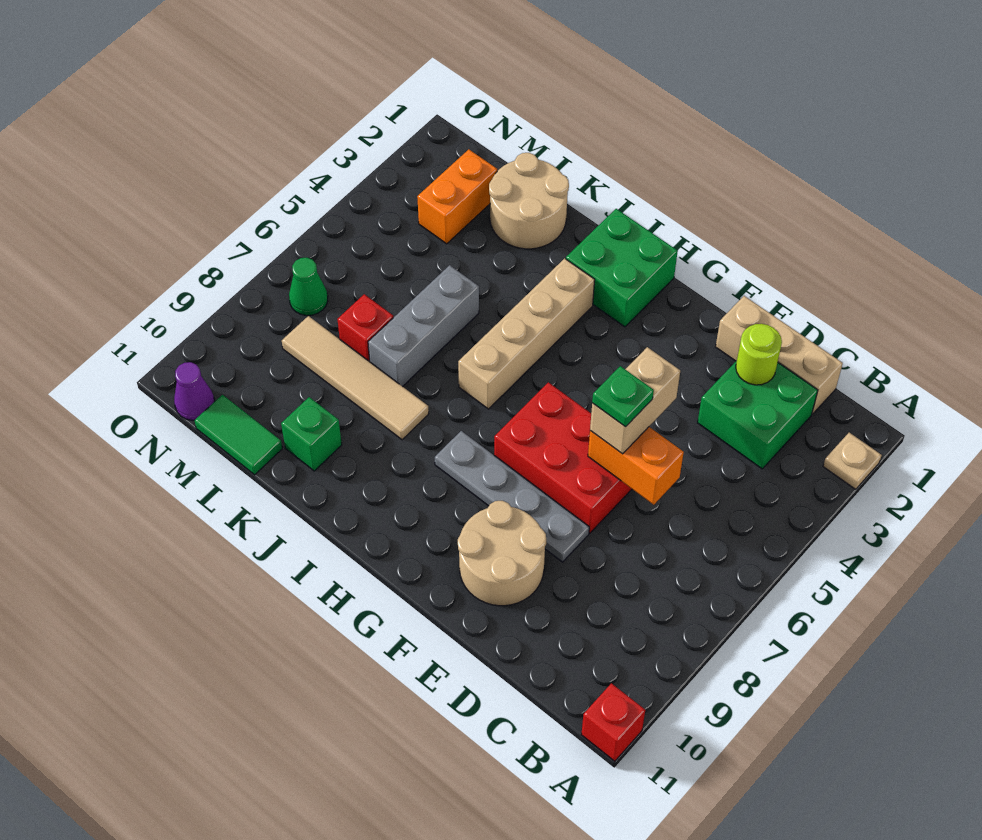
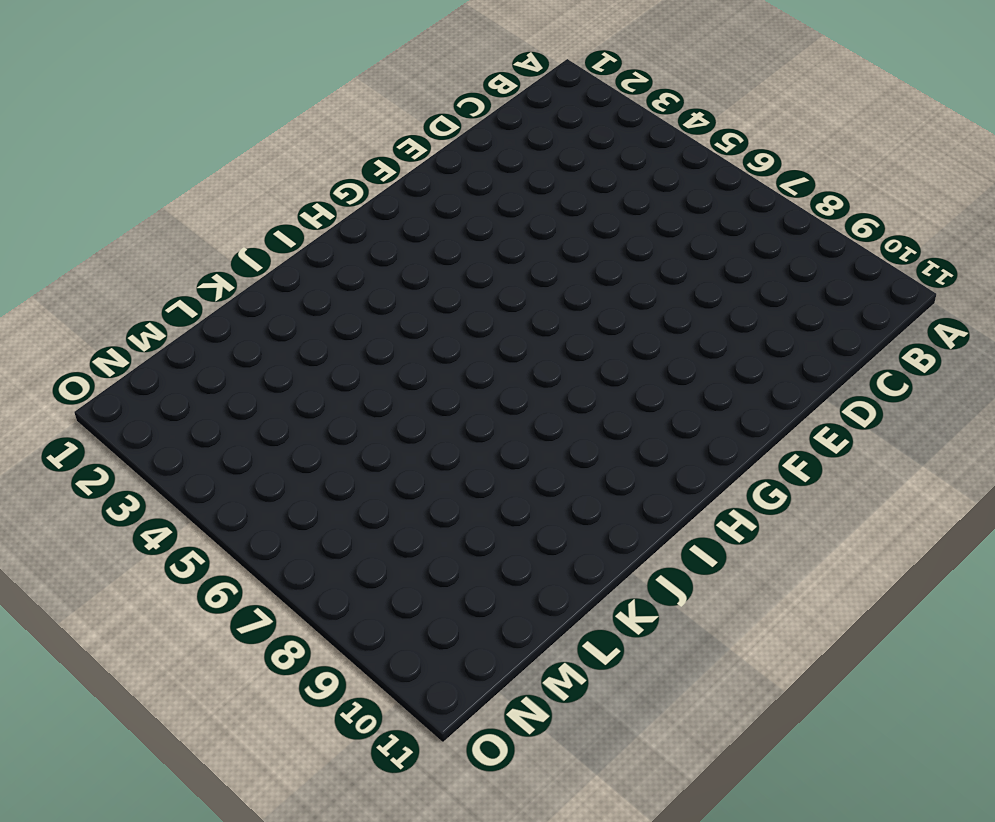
none -> tan 1x1 plate [823,433,882,489]
none -> red 1x1 brick [581,683,645,761]
none -> tan 1x3 brick [716,296,843,414]

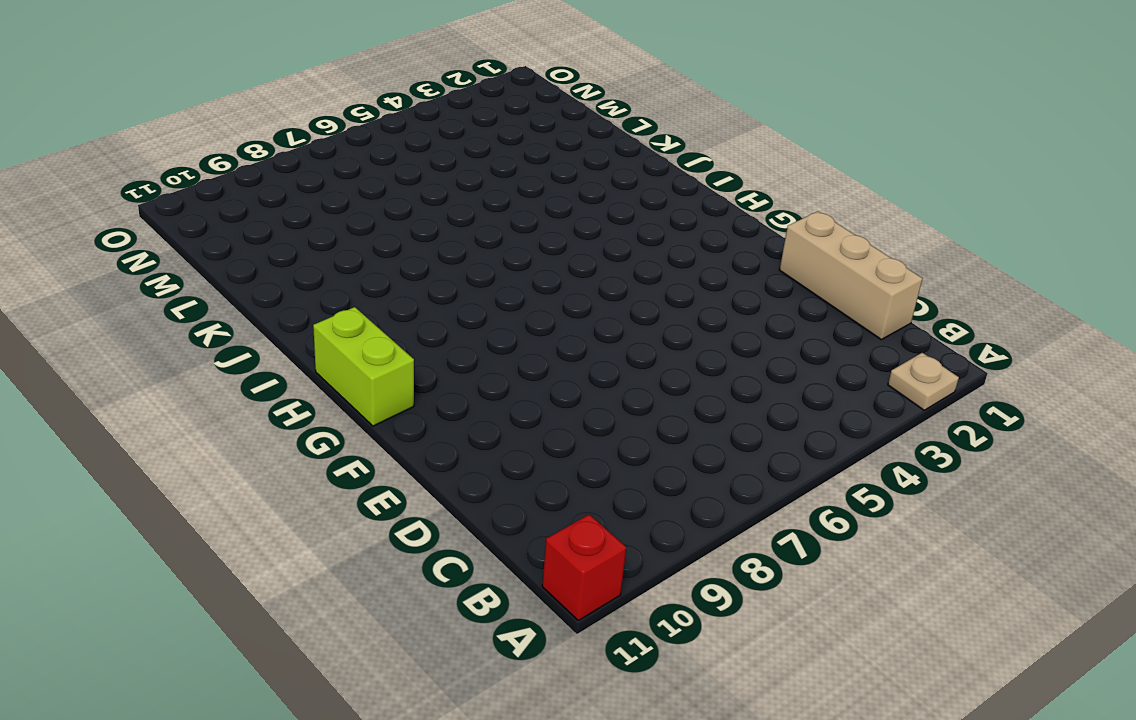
lime 1x2 brick [313,307,414,426] -> none
none -> green 2x2 brick [697,361,818,469]
none -> red 2x3 brick [494,382,632,533]
none -> grey 1x4 plate [435,431,589,562]

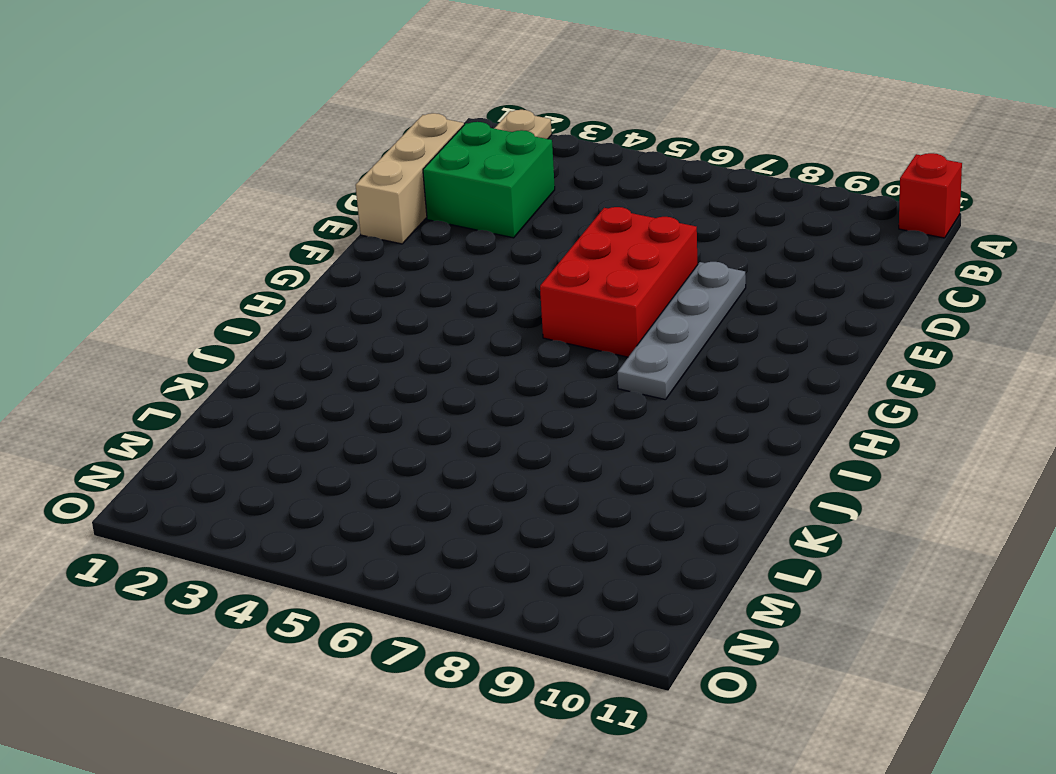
none -> tan 2x2 round brick [458,501,546,606]
none -> green 2x2 brick [566,209,678,327]
none -> tan 1x4 brick [458,258,595,409]

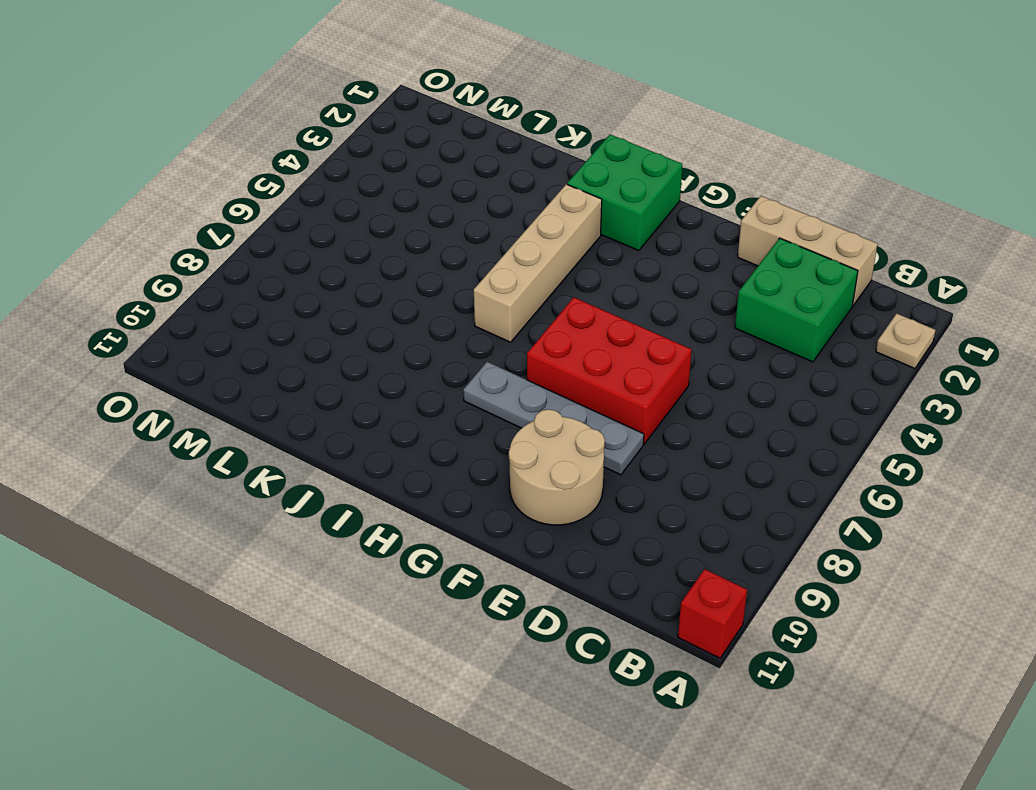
none -> tan 1x4 tile [282,316,429,440]
none -> tan 2x2 round brick [489,153,569,249]
none -> grey 1x3 brick [368,265,479,387]

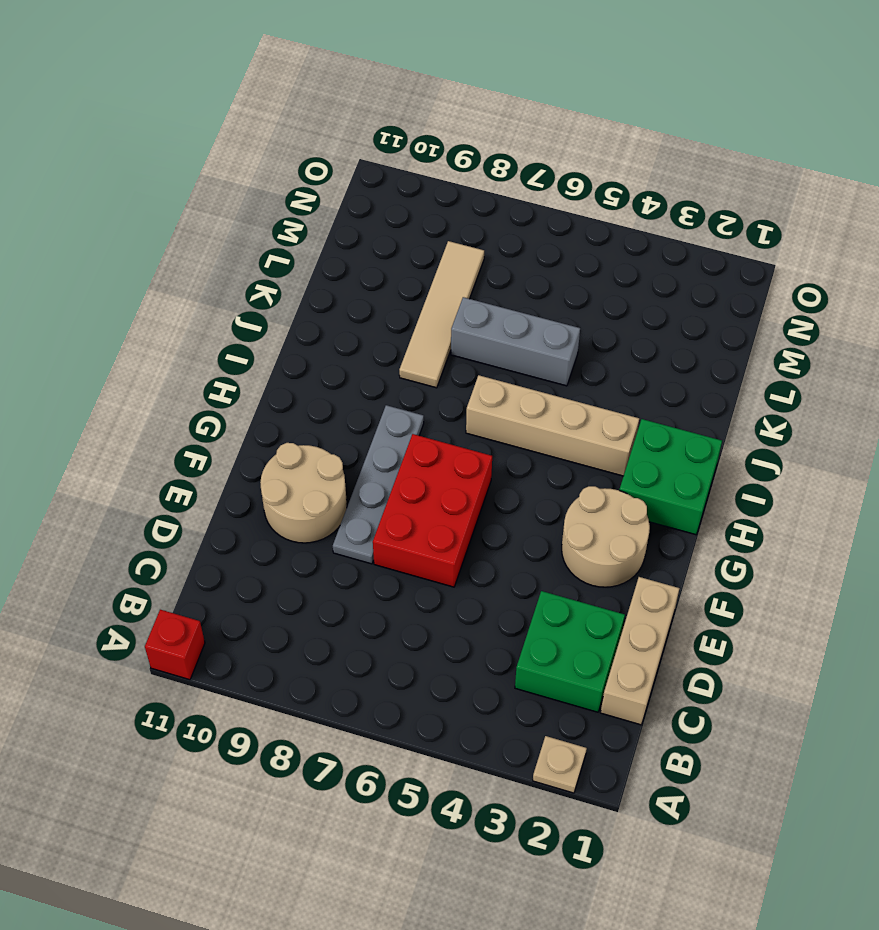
tan 2x2 round brick [562,486,650,587] -> tan 2x2 round brick moved to [489,153,569,249]
none -> green 1x1 brick [281,397,342,471]
none -> red 1x1 brick [337,294,393,362]
none -> green 1x2 tile [194,395,282,475]

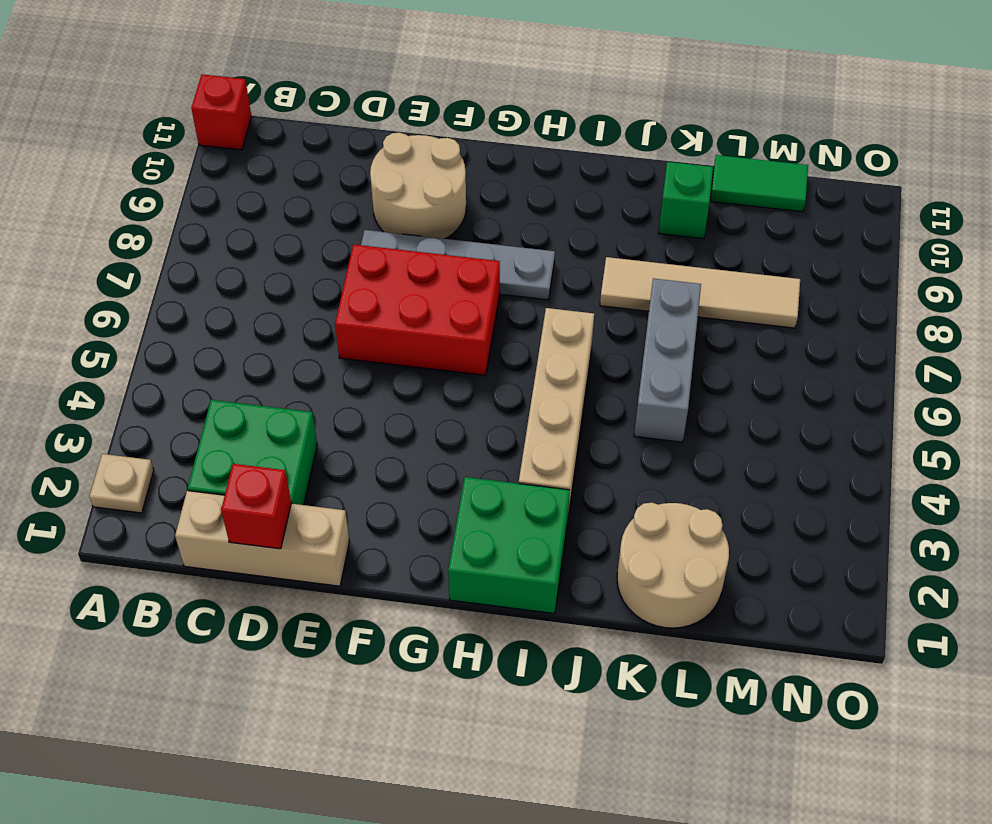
red 1x1 brick [221,464,291,549] -> red 1x1 brick moved to [337,294,393,362]
none -> orange 1x2 brick [417,149,497,244]
none -> green 1x1 cone [289,258,328,316]
none -> purple 1x1 cone [174,362,214,420]

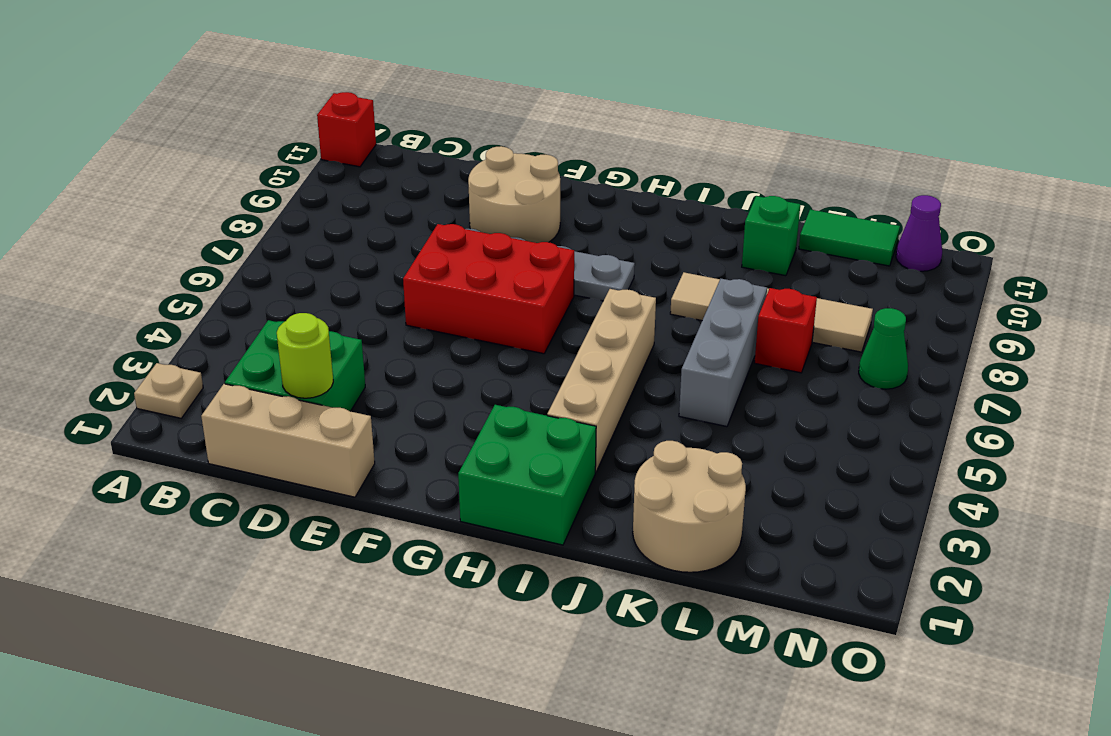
none -> orange 1x2 brick [417,149,497,244]
none -> orange 1x2 brick [588,427,684,505]
none -> tan 1x2 brick [590,347,680,454]

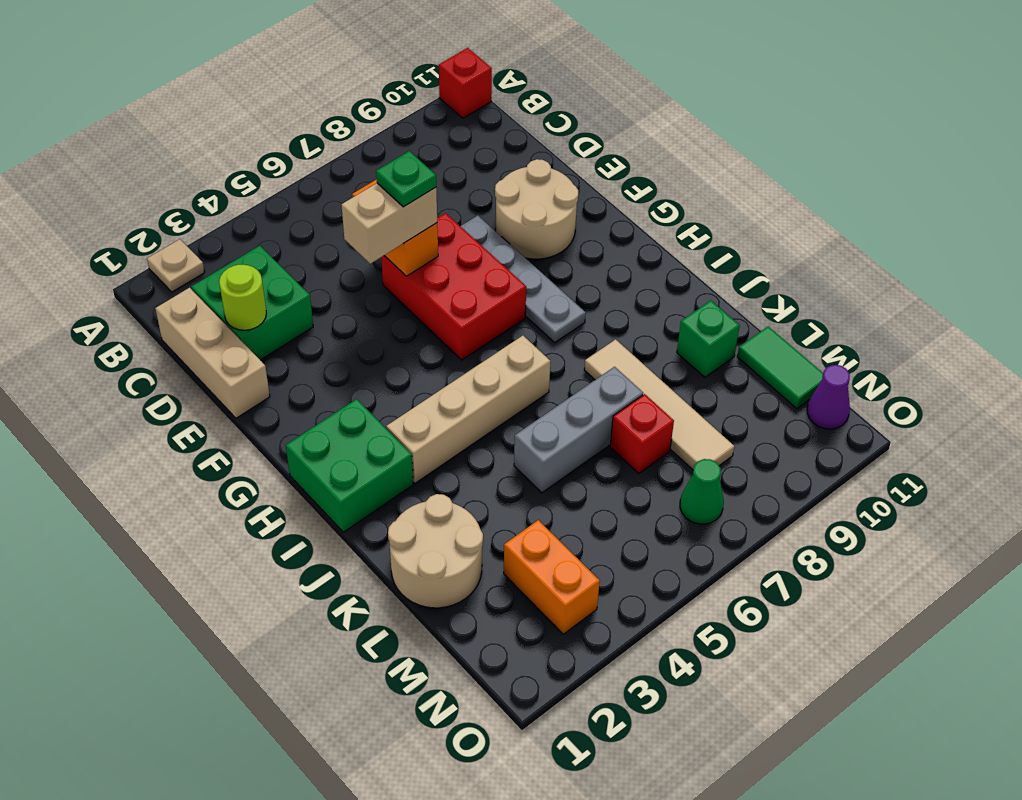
orange 1x2 brick [504,520,600,634] -> orange 1x2 brick turned to [417,149,497,244]

